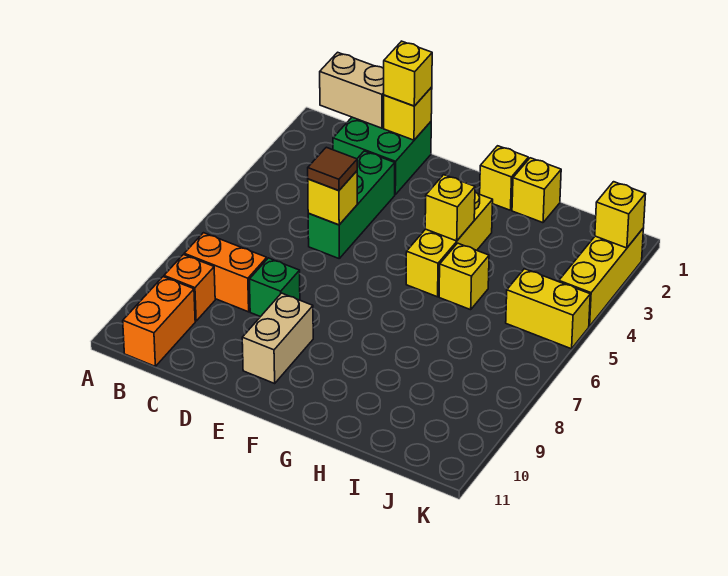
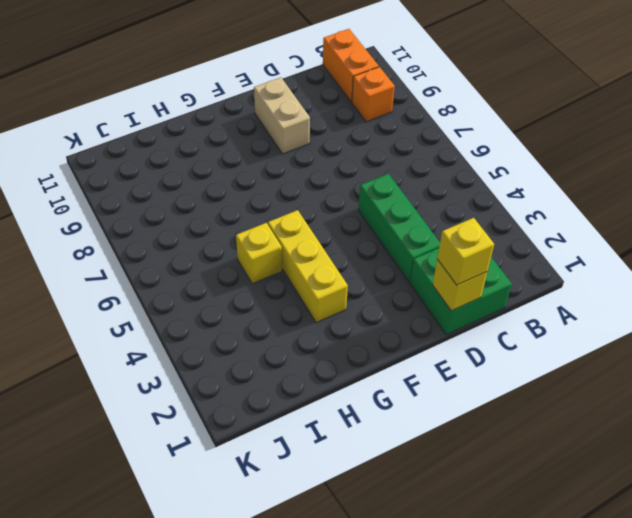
none -> orange 1x2 brick [184,233,267,312]
none -> green 1x1 brick [249,258,300,317]
none -> yellow 1x1 brick [480,146,528,210]

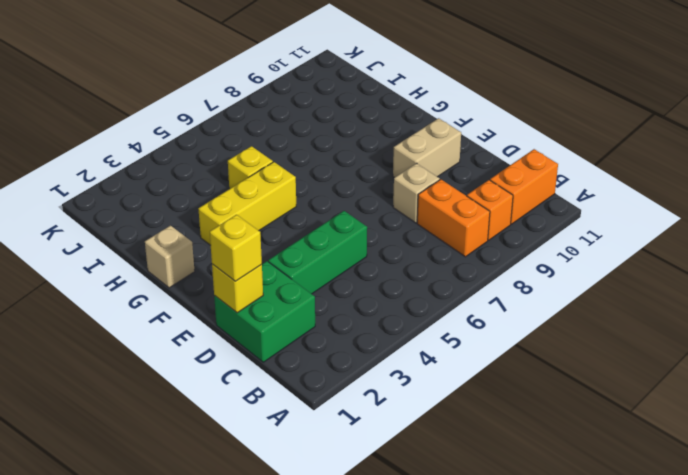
tan 1x1 brick [393,163,440,223] -> green 1x1 brick [249,258,300,317]
tan 1x1 brick [145,226,195,288] -> yellow 1x1 brick [480,146,528,210]
none -> yellow 1x1 brick [512,158,561,223]
none -> yellow 1x2 brick [506,269,590,349]
none -> yellow 1x3 brick [559,228,644,326]

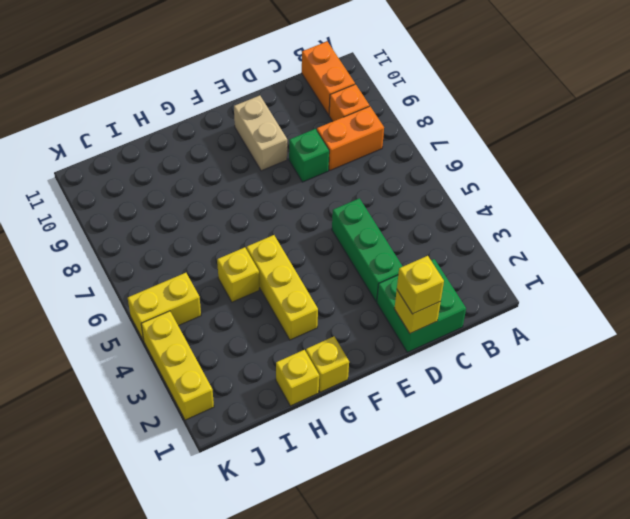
none -> tan 1x2 brick [320,52,384,128]
none -> yellow 1x1 brick [308,171,357,225]
none -> yellow 1x1 brick [425,175,475,241]

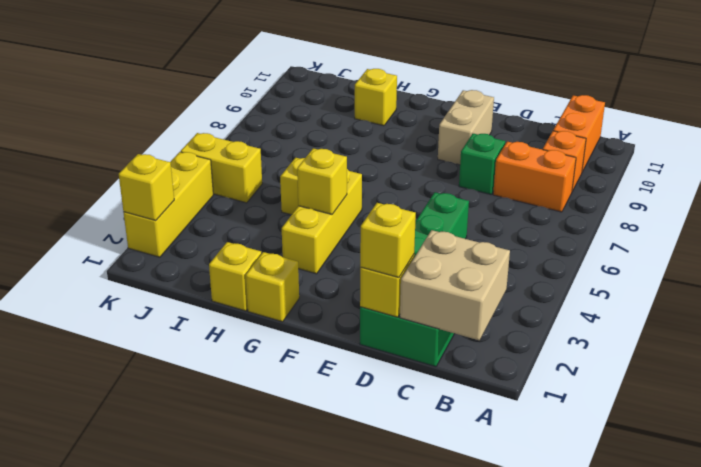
tan 2x2 brick [400,230,510,340] -> tan 1x2 brick [320,52,384,128]
yellow 1x1 brick [355,69,397,126] -> yellow 1x1 brick moved to [308,171,357,225]
none -> brown 1x1 tile [308,147,357,191]

